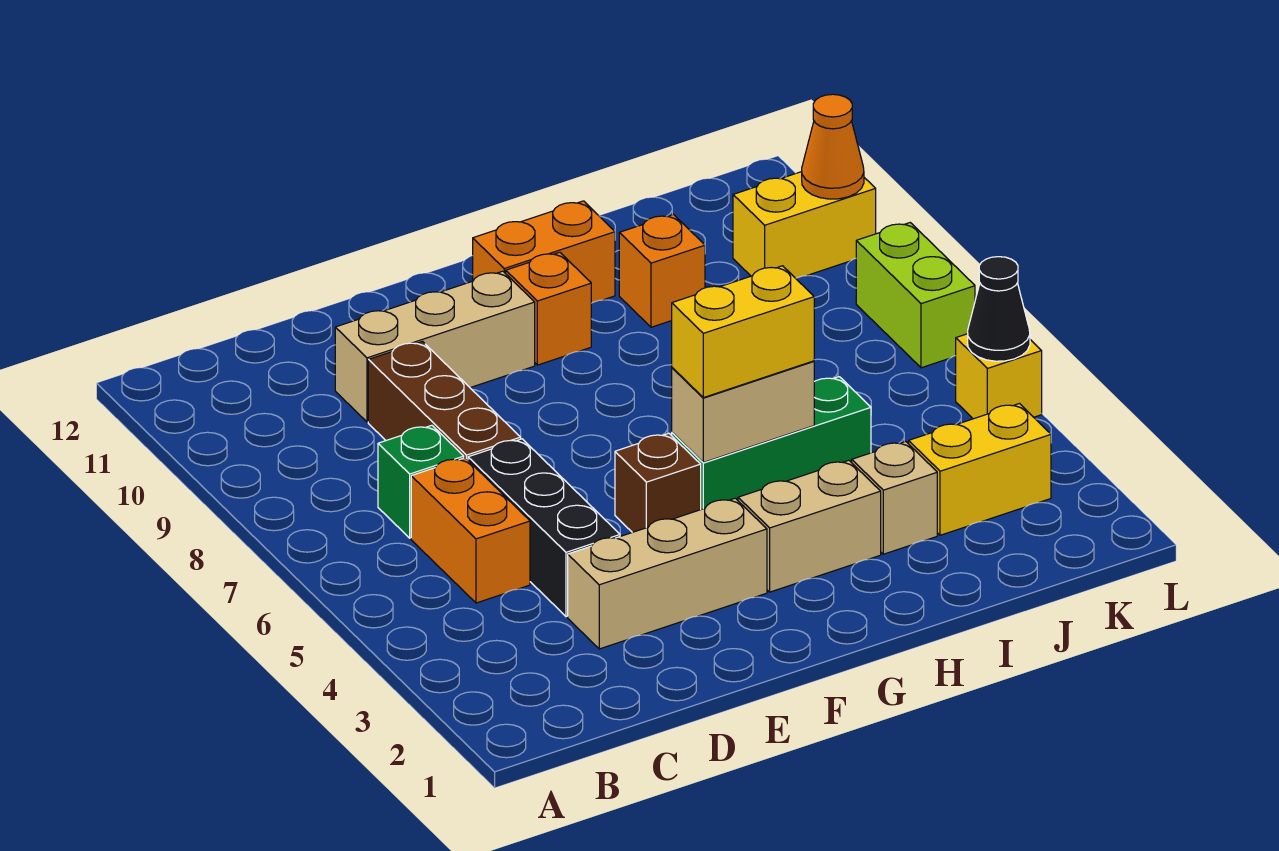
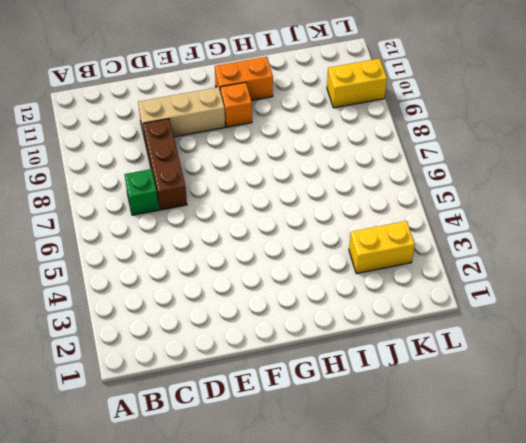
none -> orange 1x2 brick [411,458,530,603]
none -> tan 1x3 brick [568,498,767,649]
none -> black 1x3 brick [468,439,620,617]

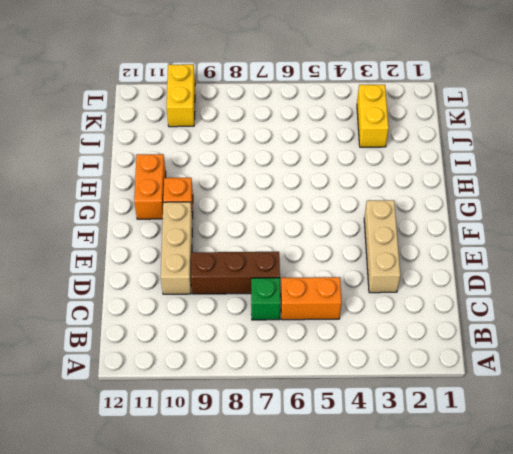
none -> black 1x3 brick [468,439,620,617]
none -> brown 1x1 brick [615,433,701,532]
none -> tan 1x2 brick [738,460,881,592]

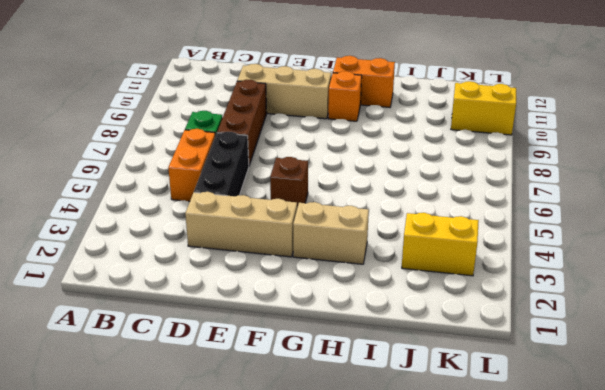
none -> green 1x3 brick [672,377,871,509]
none -> tan 1x1 brick [852,441,937,554]
none -> orange 1x1 brick [619,214,705,327]

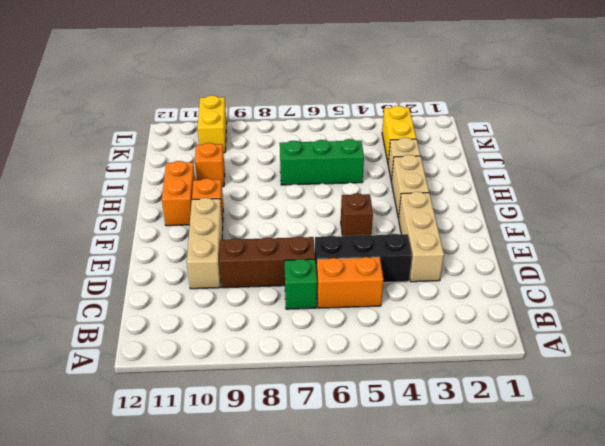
green 1x3 brick [280,139,364,185] -> green 1x3 brick turned to [672,377,871,509]
none -> yellow 1x1 brick [956,334,1042,419]
none -> lime 1x2 brick [856,223,975,368]
none -> tan 1x2 brick [672,361,814,462]

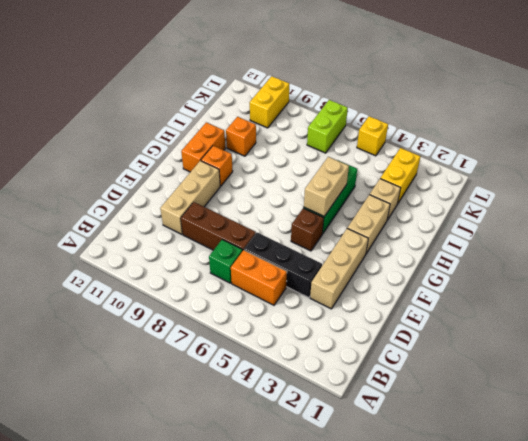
lime 1x2 brick [307,100,348,153] -> lime 1x2 brick turned to [856,223,975,368]
none -> black 1x1 cone [968,257,1030,361]
none -> orange 1x1 cone [802,94,864,199]
none -> yellow 1x2 brick [672,266,814,398]

